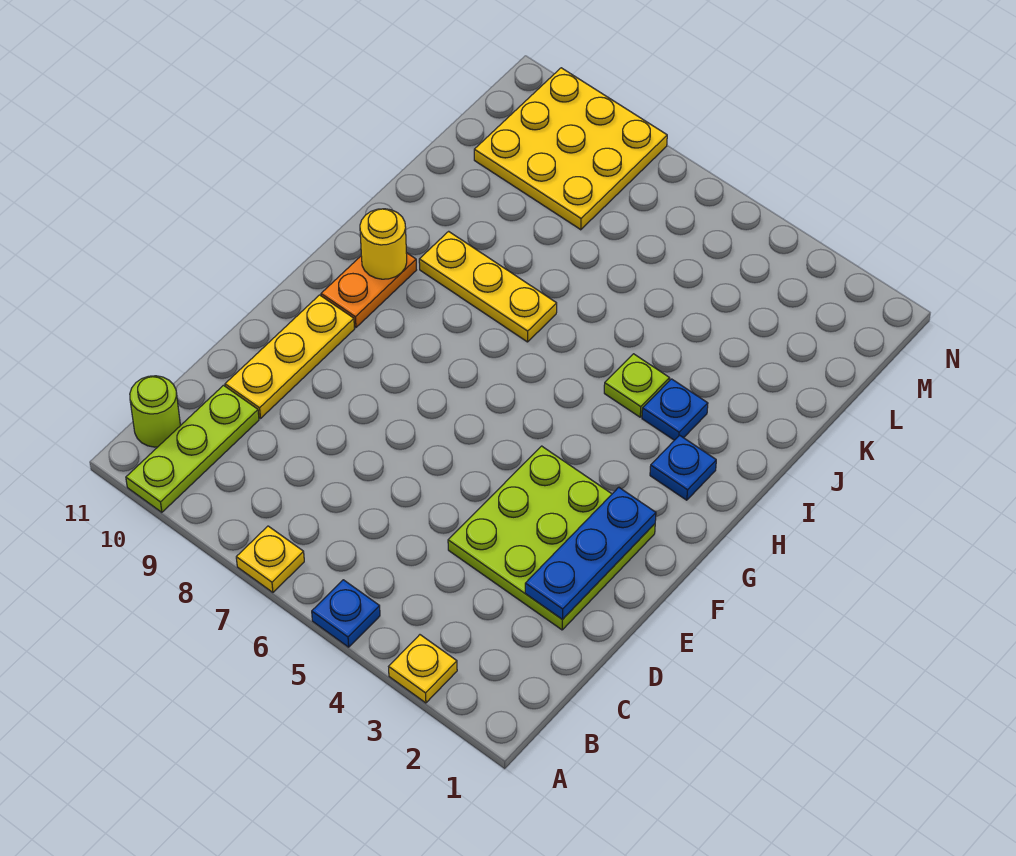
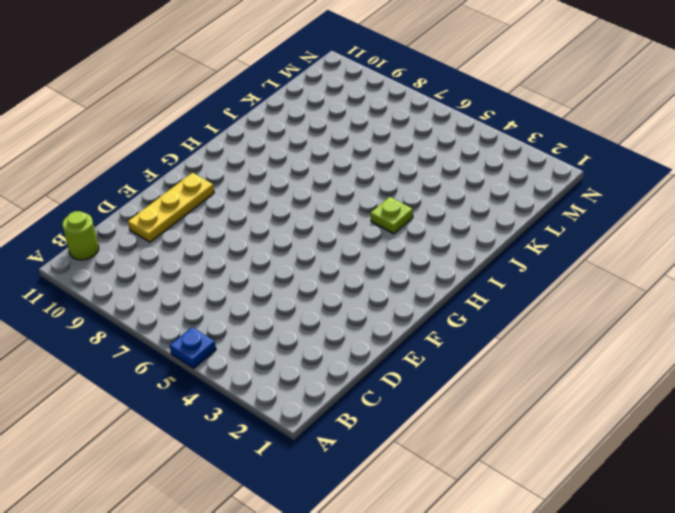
none -> yellow 1x1 plate [389,635,457,703]
none -> yellow 1x1 plate [236,526,304,592]
none -> lime 1x3 plate [126,385,259,512]

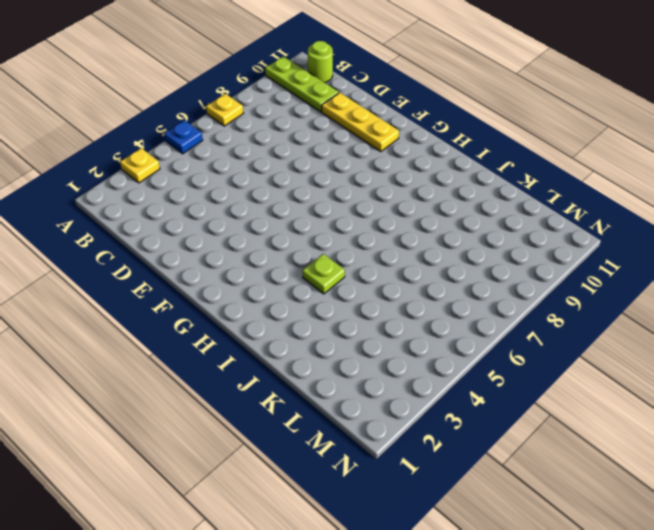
none -> lime 3x3 plate [448,446,655,630]
none -> orange 1x2 plate [321,253,416,327]
none -> blue 1x1 plate [650,435,716,500]

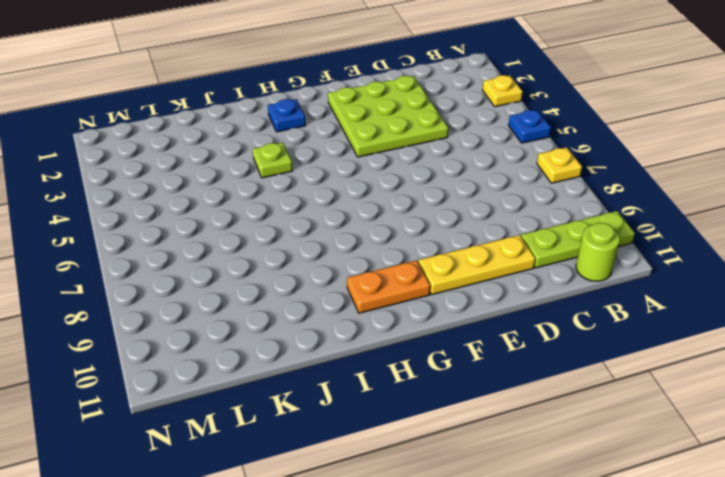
none -> blue 1x1 plate [642,379,708,440]
none -> yellow 1x3 plate [419,231,557,342]
none -> yellow 3x3 plate [474,68,667,230]

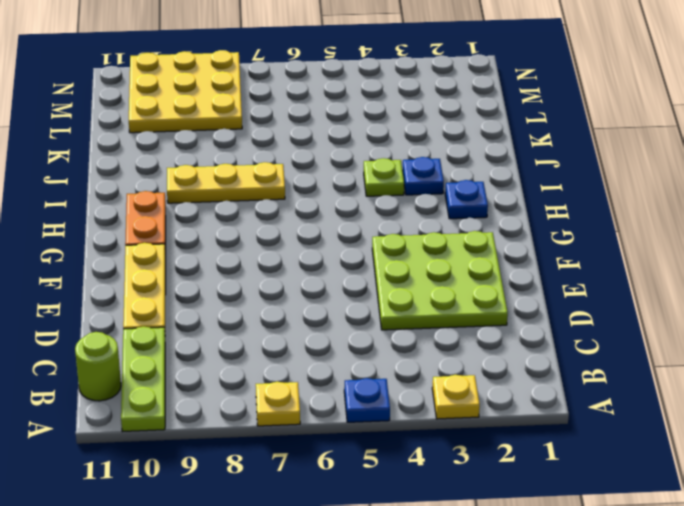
none -> blue 1x3 plate [525,487,656,620]
none -> yellow 1x1 round brick [360,209,407,279]

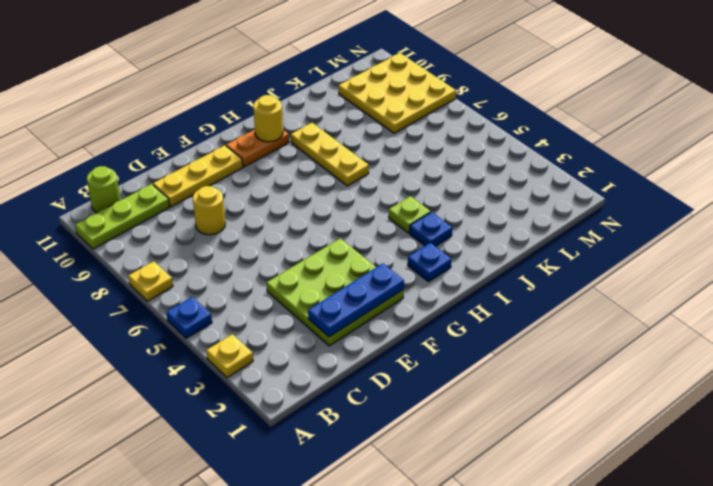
yellow 1x1 round brick [193,186,225,235] -> none

